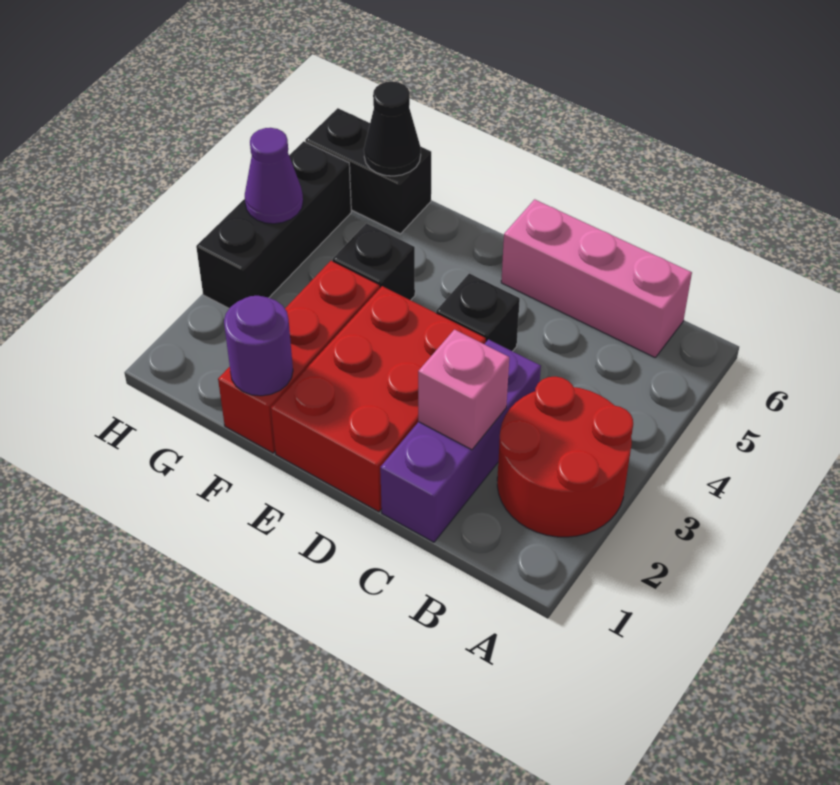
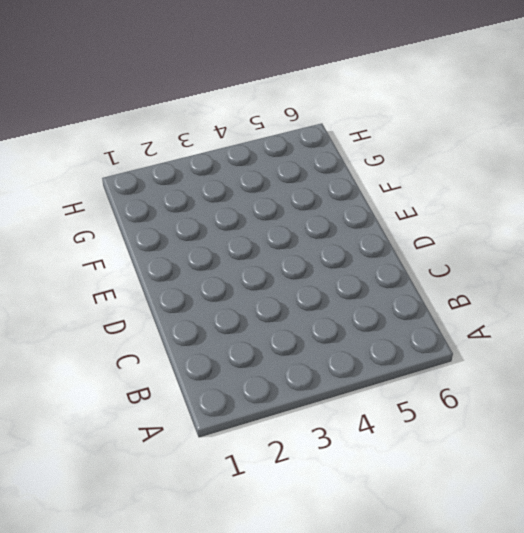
none -> red 2x2 round brick [497,377,633,537]
none -> pink 1x3 brick [501,199,692,357]
none -> purple 1x3 brick [380,340,541,542]

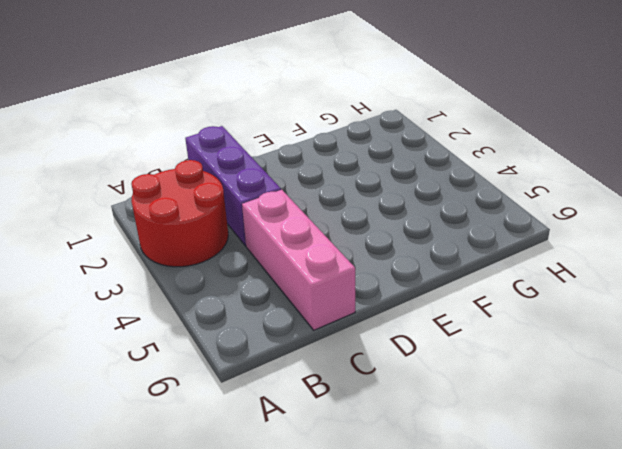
pink 1x3 brick [242,190,355,330] -> pink 1x3 brick turned to [501,199,692,357]
none -> red 2x3 brick [271,286,486,512]
none -> black 1x1 brick [436,273,520,351]
none -> red 1x3 brick [218,261,380,453]

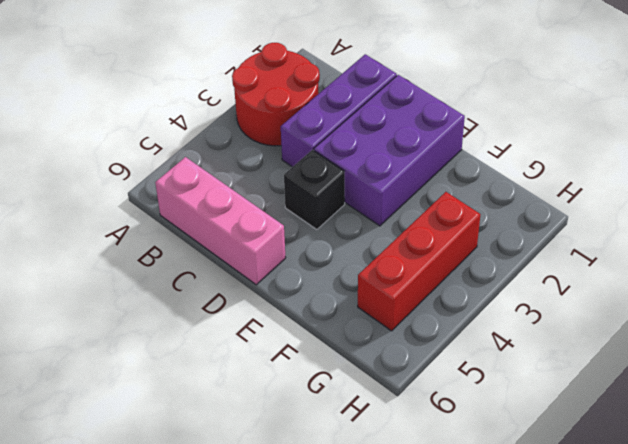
purple 2x3 brick [314,75,465,226] -> red 2x3 brick [271,286,486,512]
red 1x3 brick [358,192,481,331] -> red 1x3 brick moved to [218,261,380,453]
none -> black 1x1 brick [333,223,415,300]
none -> black 1x2 brick [305,108,431,234]
none -> black 1x3 brick [196,141,351,308]

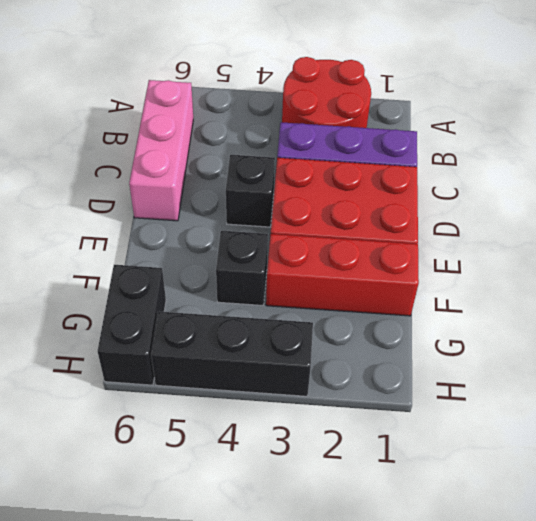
none -> pink 1x1 brick [418,330,509,450]
none -> purple 1x1 round brick [224,296,293,396]
none -> black 1x1 cone [364,81,421,176]

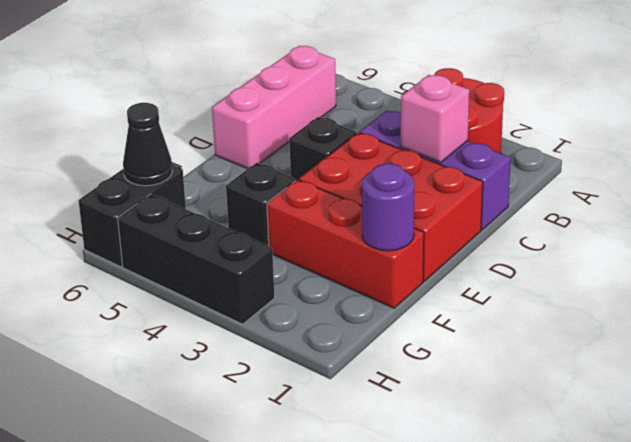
none -> purple 1x1 cone [245,128,303,224]

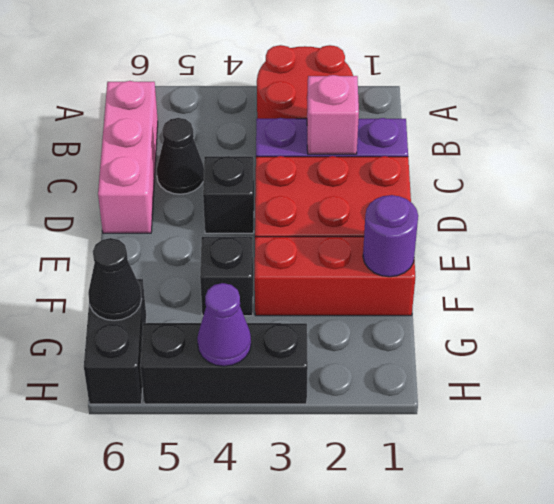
black 1x1 cone [157,118,204,194] -> none

